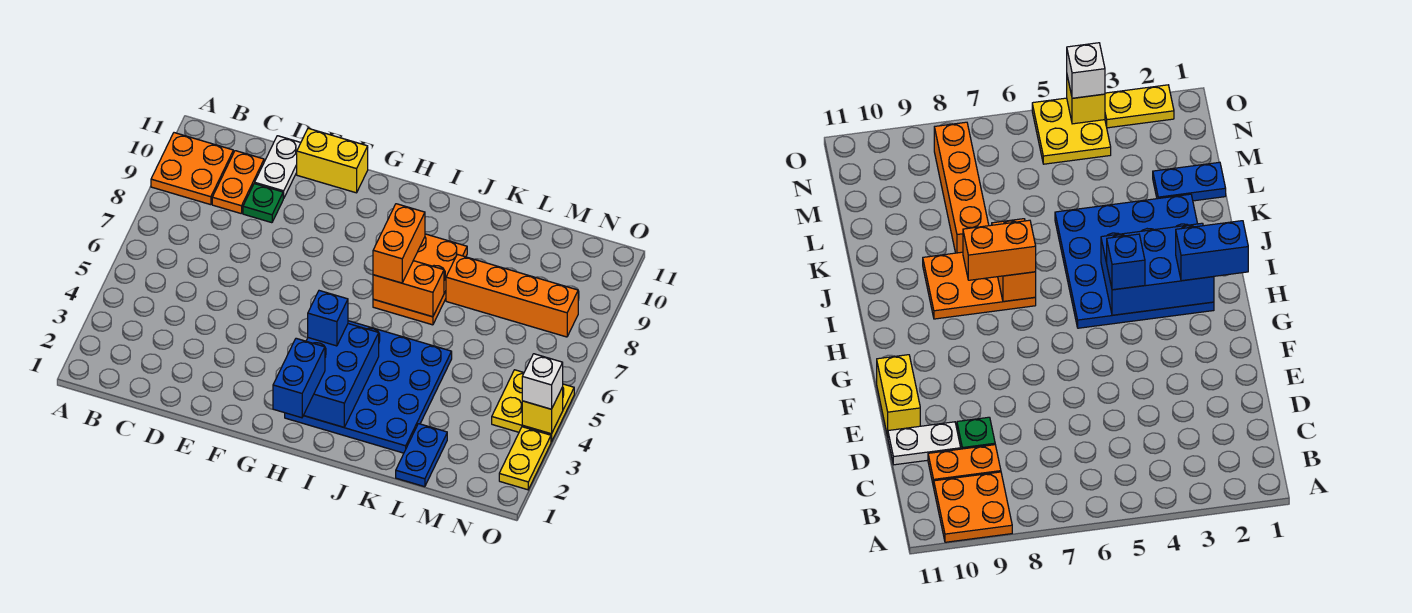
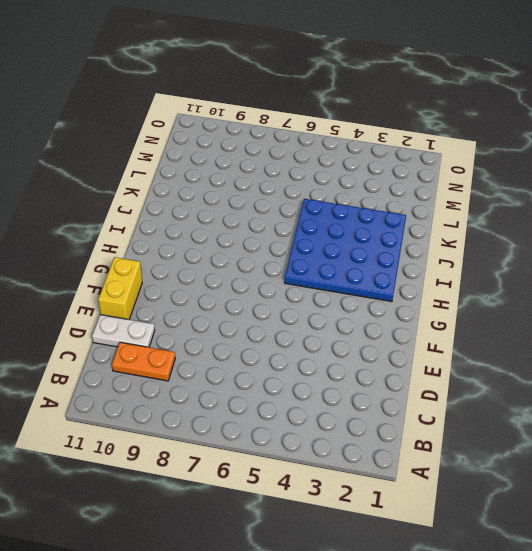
none -> orange 2x2 plate [151,133,233,205]
none -> green 1x1 plate [243,183,284,223]
none -> orange 2x3 plate [373,234,467,325]

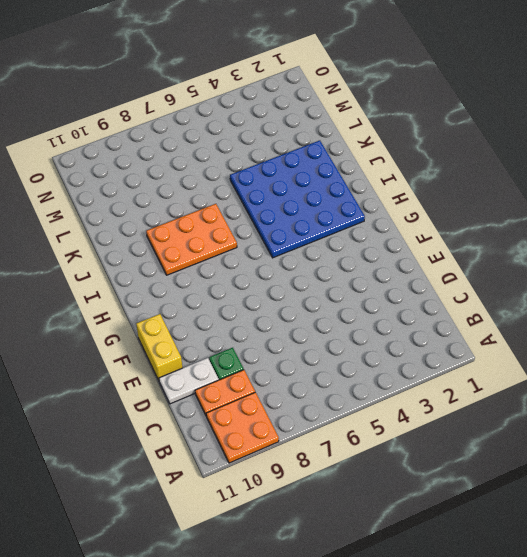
none -> orange 1x4 brick [446,254,578,337]
none -> blue 1x2 plate [396,424,447,487]
none -> yellow 2x2 plate [492,370,574,442]

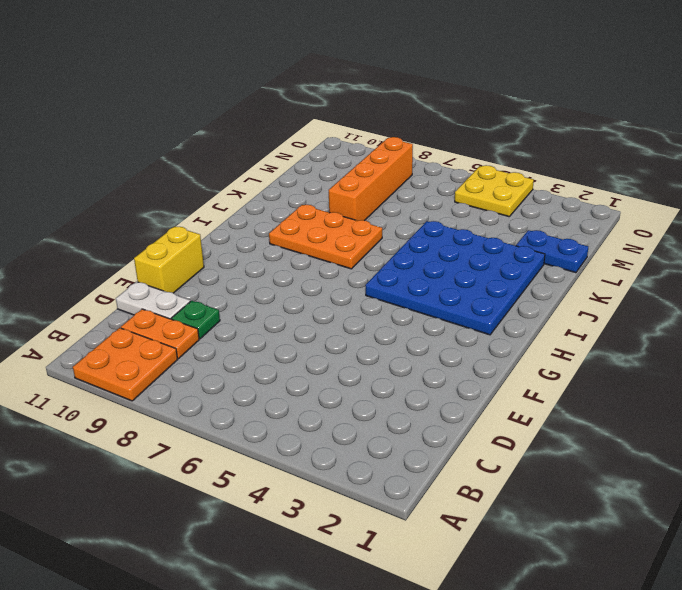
none -> yellow 1x2 plate [499,427,551,490]
none -> blue 2x3 brick [304,324,379,427]
none -> orange 1x2 brick [373,261,444,317]

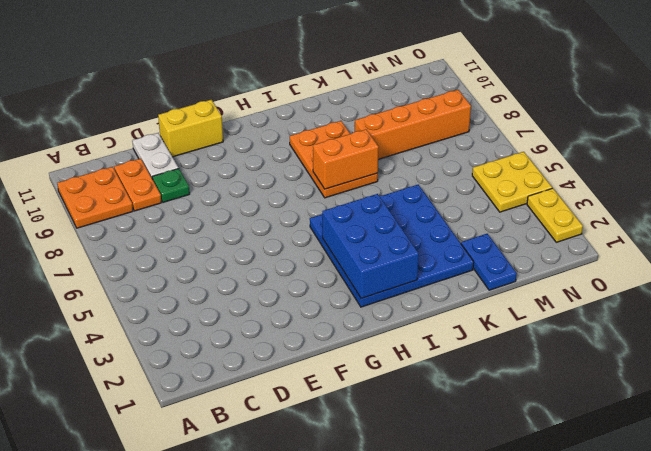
none -> yellow 1x1 brick [522,387,563,434]
none -> blue 1x2 brick [273,338,325,418]
none -> blue 1x1 brick [308,291,348,346]

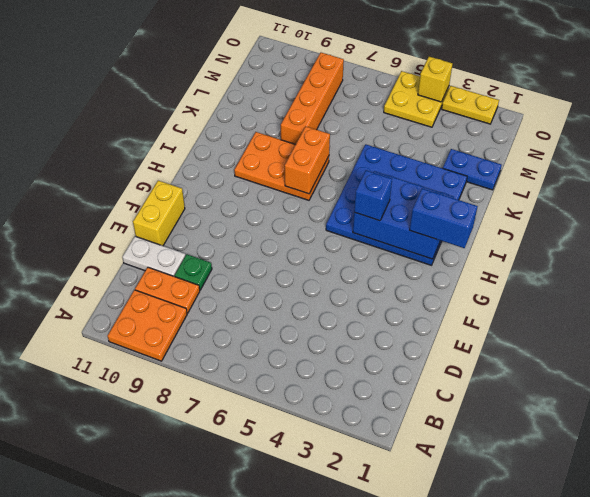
none -> orange 1x2 brick [373,204,425,283]
none -> white 1x1 brick [522,354,563,409]

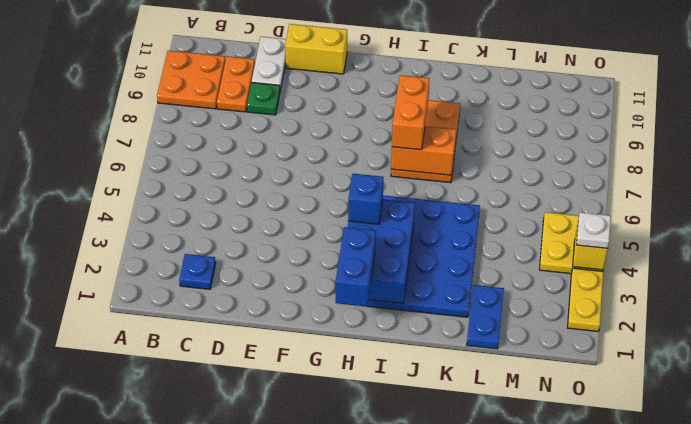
blue 1x1 plate [179,254,216,289] -> none
white 1x1 plate [577,212,611,249] -> white 1x1 brick [522,354,563,409]
none -> orange 1x4 brick [446,254,578,337]

